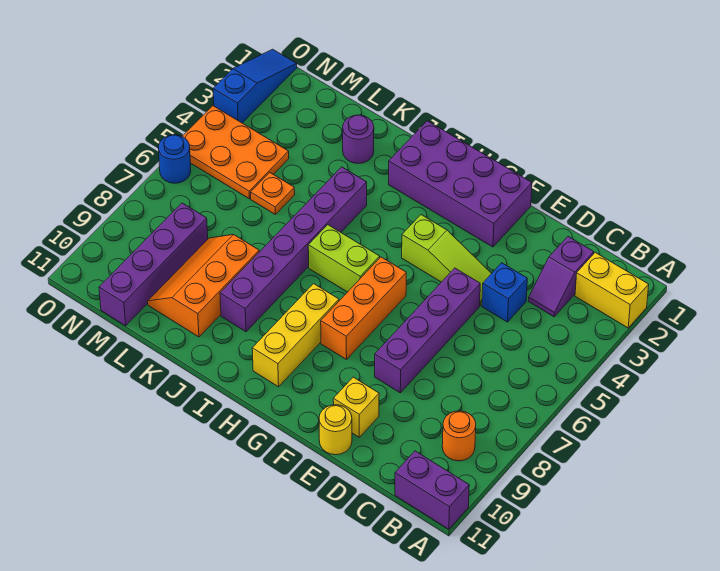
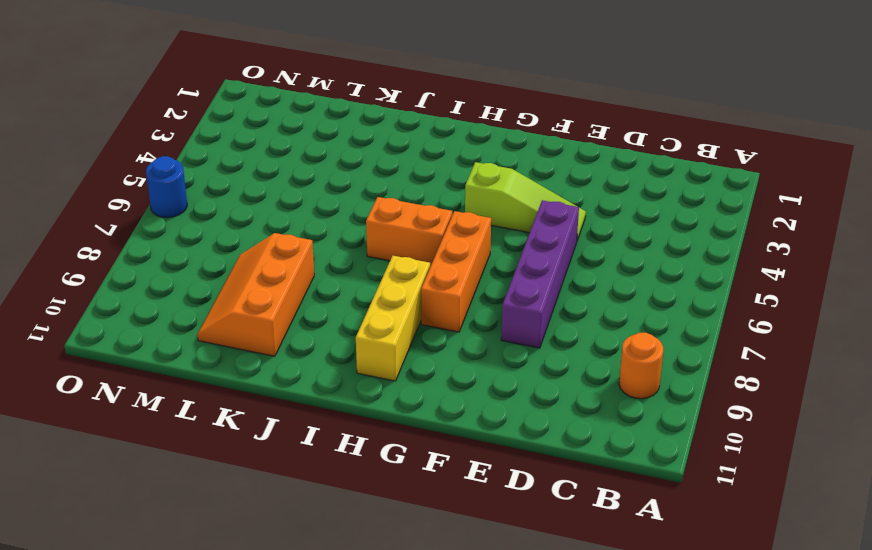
orange 1x2 brick [366,197,452,266] -> lime 1x2 brick [308,225,380,292]
none -> yellow 1x2 brick [575,253,649,328]
none -> purple 1x2 brick [395,451,469,529]
none -> purple 1x2 slope [529,237,594,317]

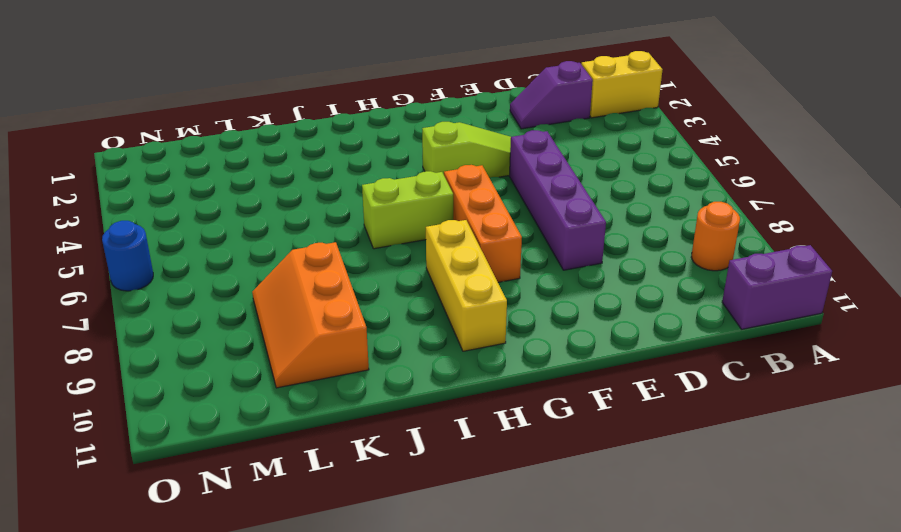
purple 1x2 slope [510,61,593,129] -> purple 1x2 slope turned to [529,237,594,317]
none -> blue 1x1 brick [482,263,527,322]
none -> yellow 1x1 brick [333,377,379,437]
none -> yellow 1x1 round brick [319,405,352,455]

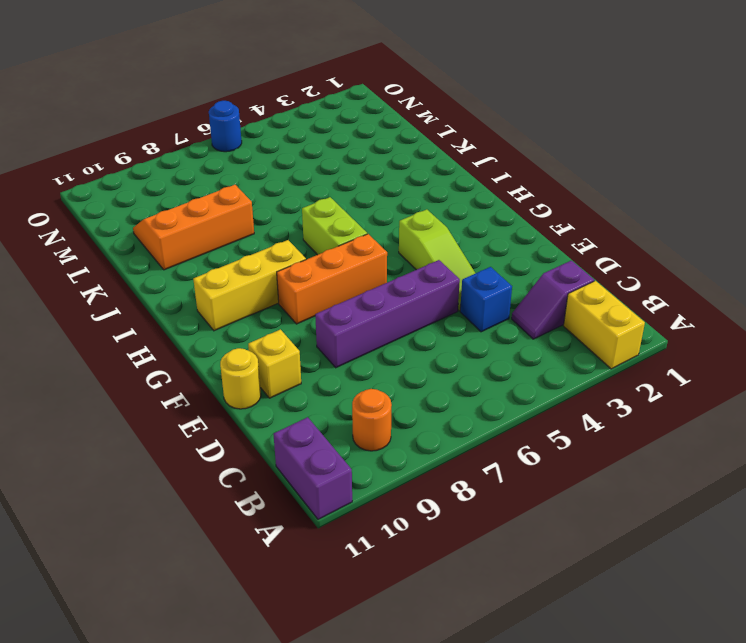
none -> purple 2x4 brick [389,121,532,247]
none -> purple 1x6 brick [220,167,367,332]
none -> purple 1x1 round brick [343,115,374,163]

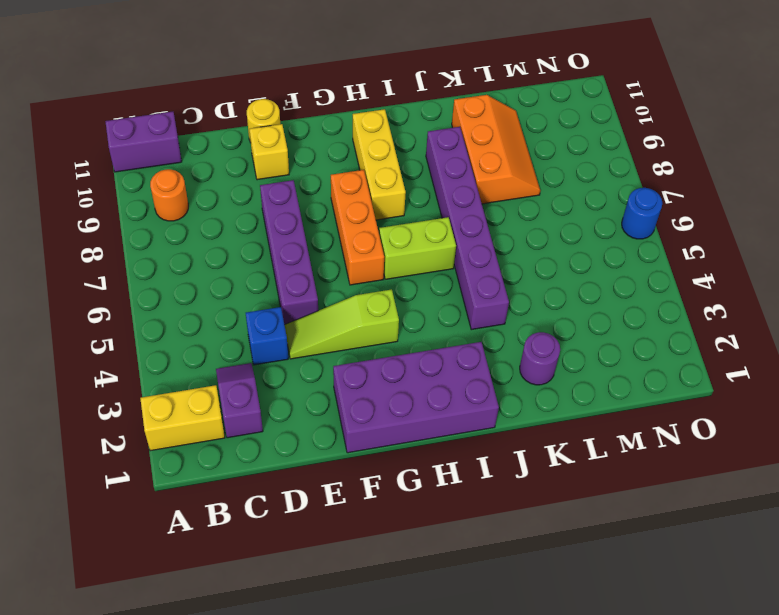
none -> orange 1x1 plate [251,173,295,214]
none -> orange 2x3 plate [182,106,289,199]
none -> purple 1x4 brick [99,203,208,326]

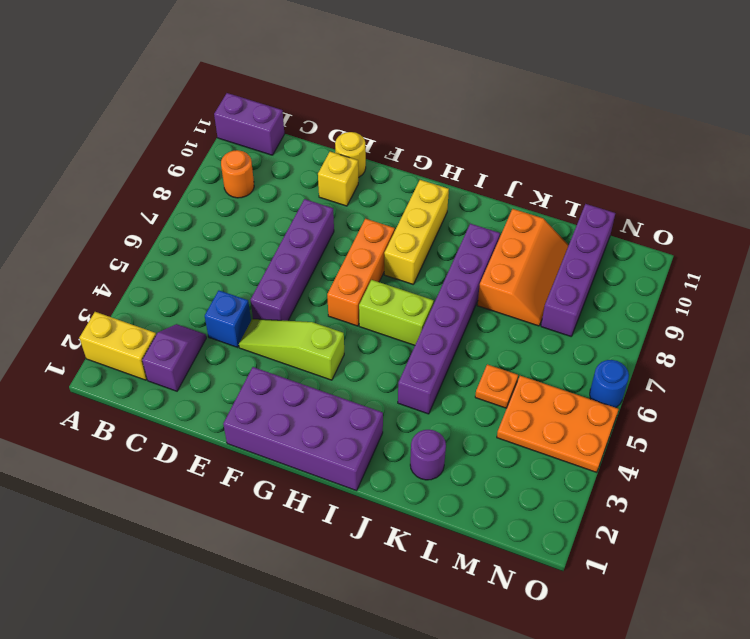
none -> blue 1x3 slope [213,49,297,123]

